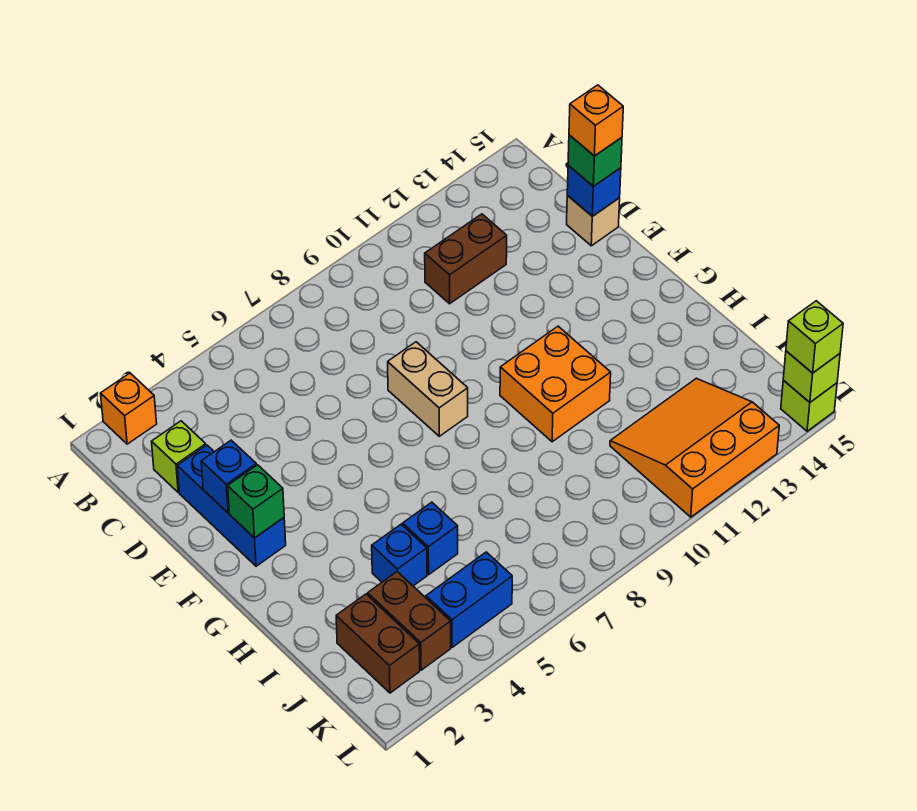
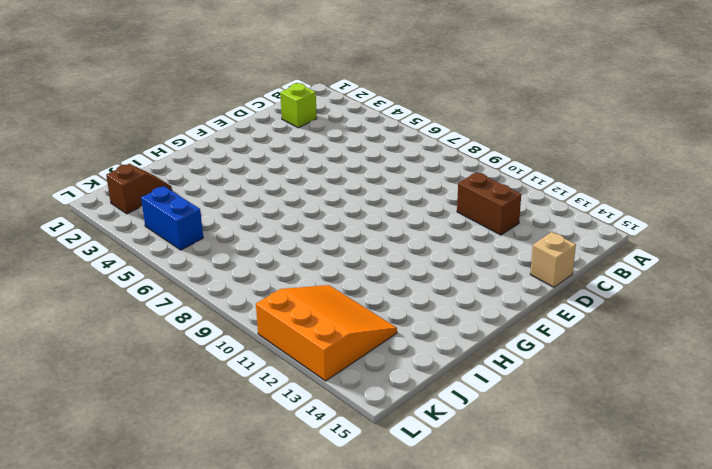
brown 1x2 slope [106,164,172,214] -> brown 1x2 brick [336,594,420,693]
none -> orange 1x1 brick [101,373,157,444]
none -> blue 1x3 brick [177,445,286,566]
none -> tan 1x2 brick [388,342,468,436]

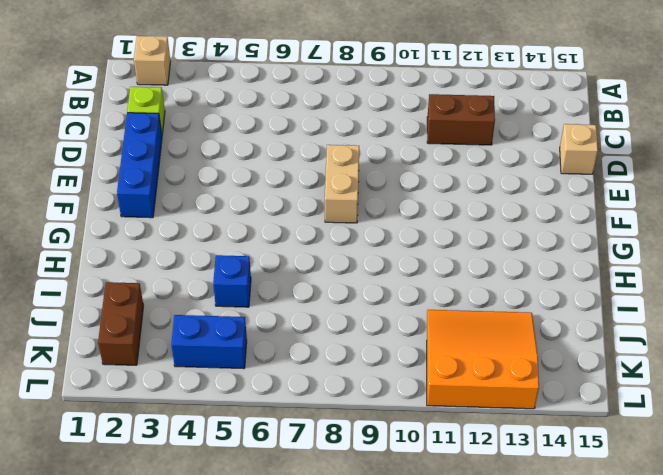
tan 1x1 brick [134,36,171,85] -> orange 1x1 brick [101,373,157,444]
none -> orange 2x2 brick [500,326,611,442]
none -> blue 1x1 brick [372,524,427,586]
none -> brown 1x2 brick [368,572,451,670]

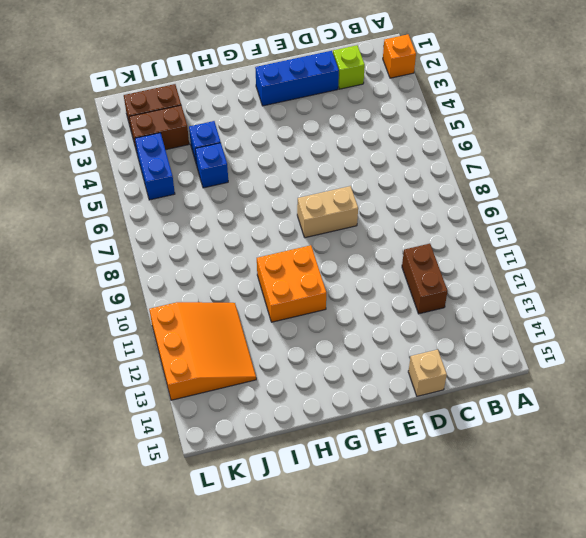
none -> lime 1x1 brick [781,380,837,431]
none -> blue 1x1 brick [567,166,621,216]
none -> blue 1x1 brick [201,440,256,513]

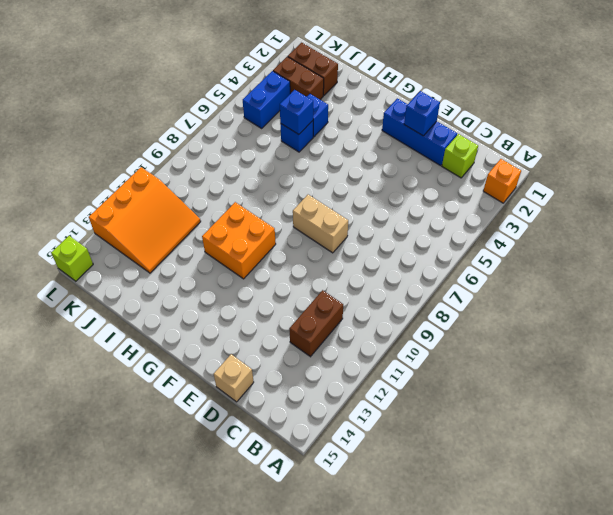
blue 1x1 brick [280,90,313,134] -> blue 1x1 brick moved to [567,166,621,216]
none -> green 1x1 brick [228,465,284,538]
none -> lime 1x1 brick [783,351,840,402]
none -> green 1x1 brick [568,135,622,186]

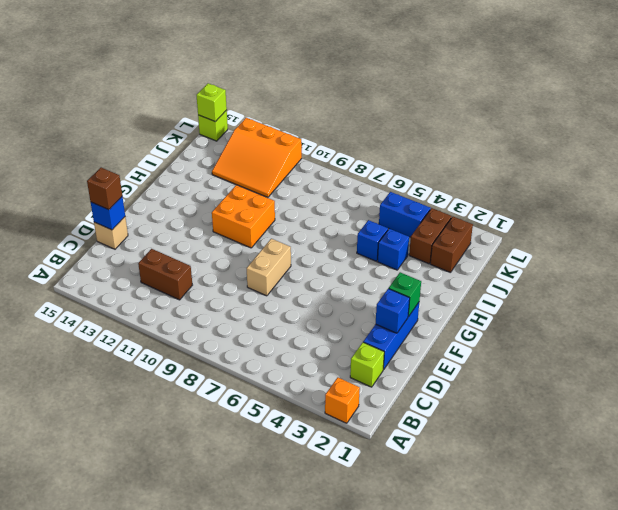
brown 1x1 brick [87,168,122,210] -> green 1x1 brick [568,135,622,186]
none -> lime 1x1 brick [786,301,843,373]
none -> orange 1x1 brick [569,85,623,156]

